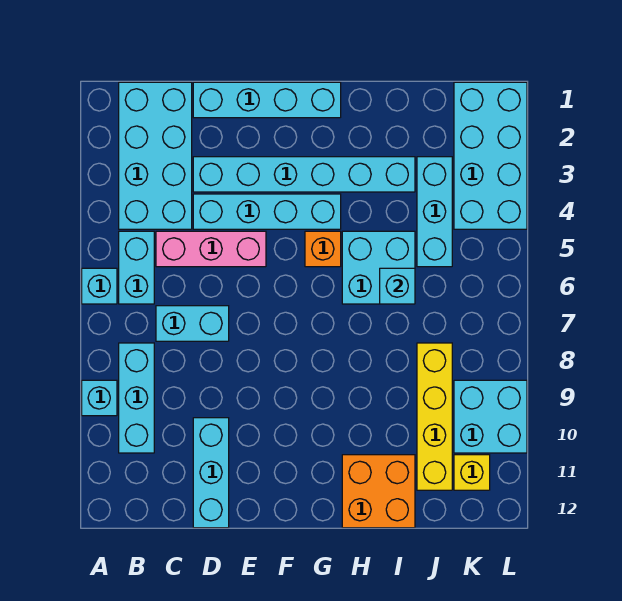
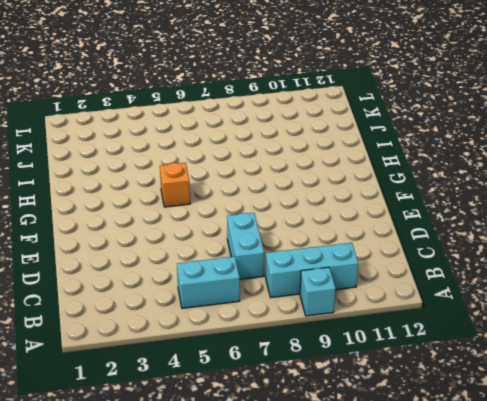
none -> cyan 1x1 brick [82,268,117,304]
none -> cyan 2x4 brick [119,82,192,229]
none -> pink 1x3 brick [156,231,266,267]

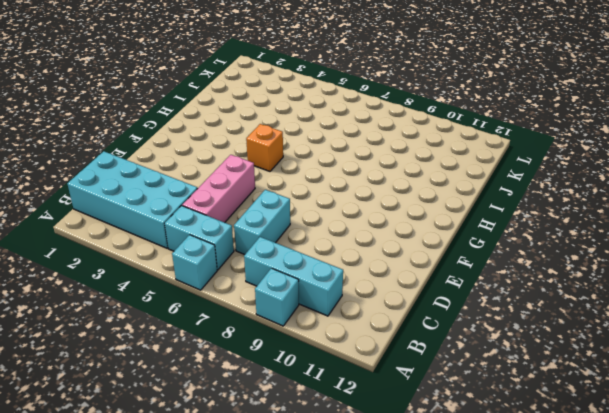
none -> cyan 1x4 brick [193,82,341,118]
none -> cyan 1x6 brick [193,157,415,192]
none -> cyan 1x4 brick [193,194,341,229]

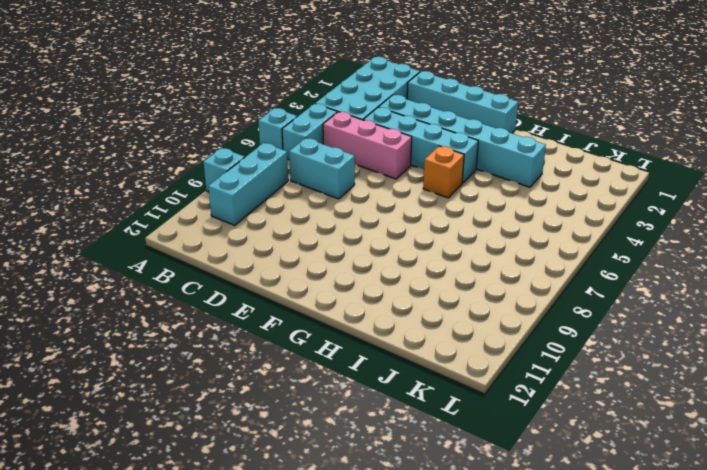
none -> cyan 1x3 brick [193,418,229,528]
none -> cyan 2x2 brick [342,231,415,304]
none -> orange 2x2 brick [342,455,415,528]

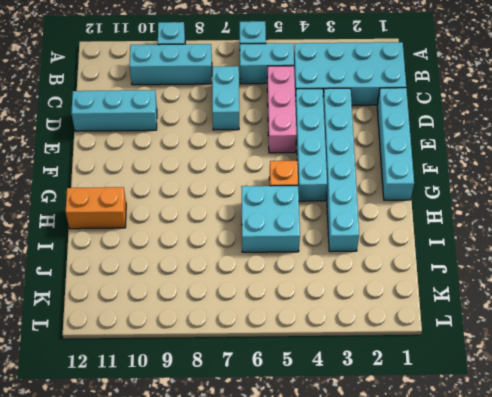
orange 1x2 brick [66,187,126,229] -> orange 2x2 brick [342,455,415,528]
none -> cyan 1x3 brick [417,157,452,267]
none -> yellow 1x4 brick [417,343,452,490]
none -> cyan 2x4 brick [454,82,527,229]

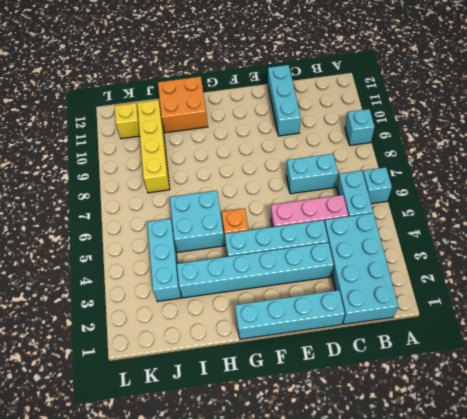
none -> cyan 1x3 brick [119,343,154,453]
none -> cyan 2x4 brick [454,82,527,229]
none -> cyan 2x2 brick [454,380,527,453]

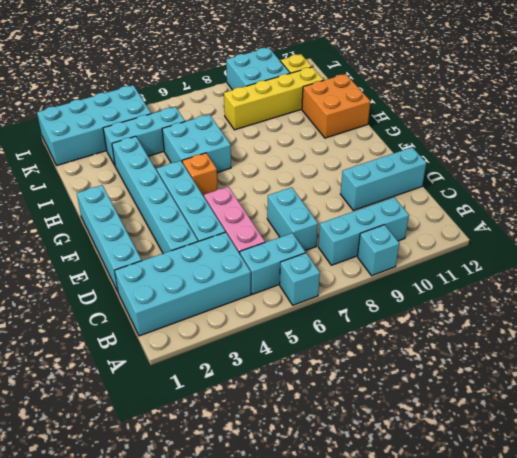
none -> cyan 1x1 brick [380,268,415,304]

